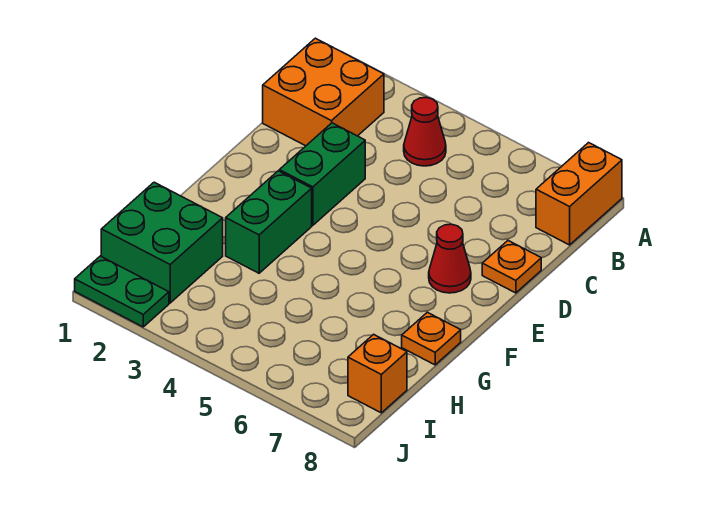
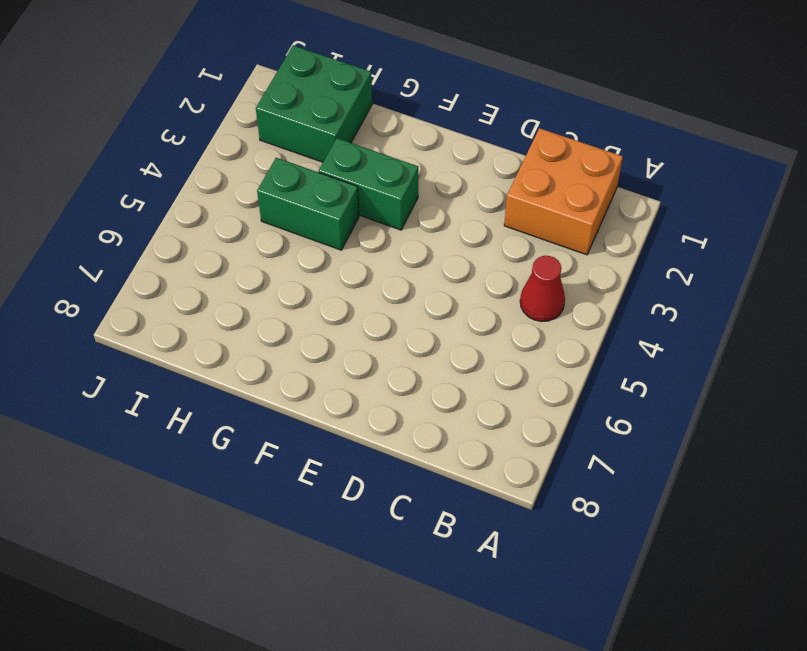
green 1x2 brick [257,158,359,250] -> green 1x2 brick moved to [279,123,365,225]
none -> orange 1x2 brick [536,143,622,245]
none -> orange 1x1 plate [482,241,541,293]

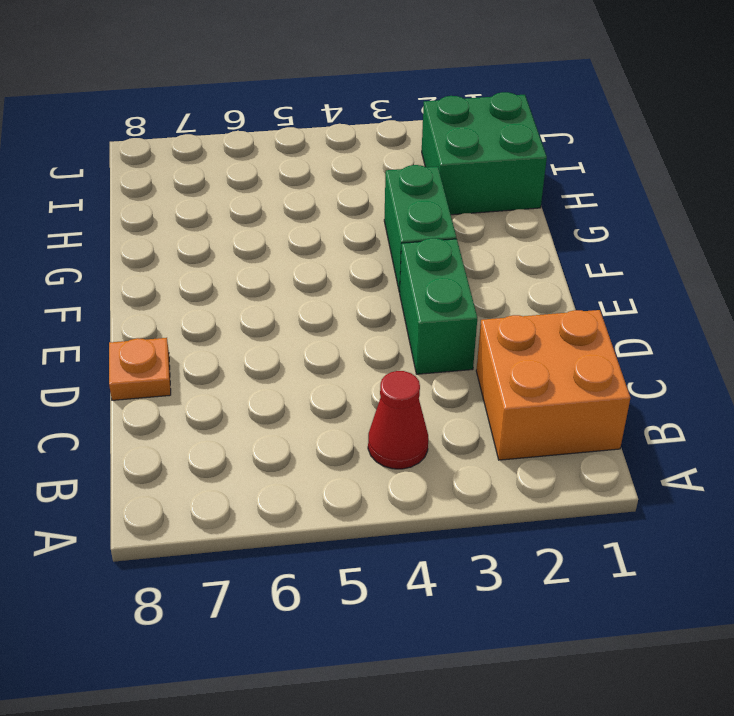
none -> orange 1x2 brick [536,143,622,245]
none -> red 1x1 cone [429,224,471,293]

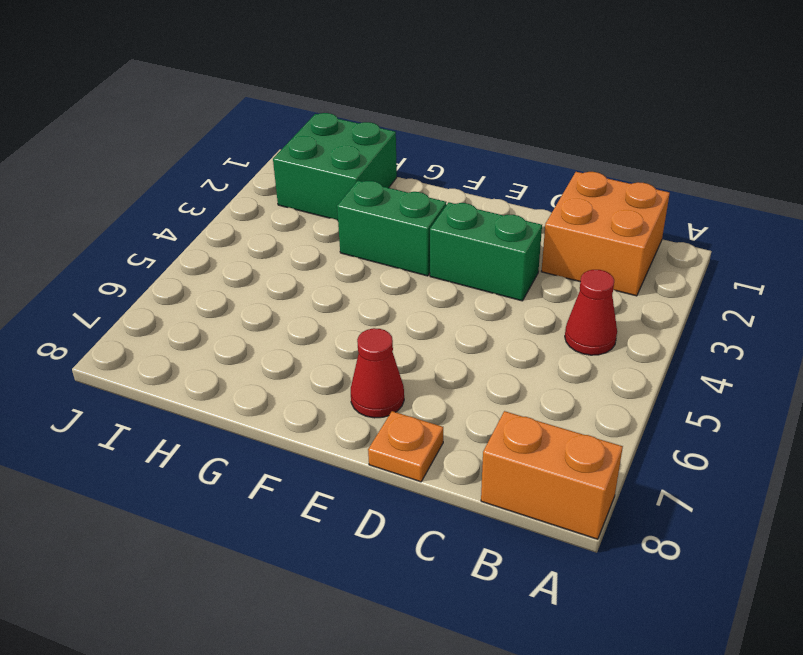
none -> orange 1x1 plate [402,312,461,365]
none -> orange 1x1 brick [348,334,407,413]

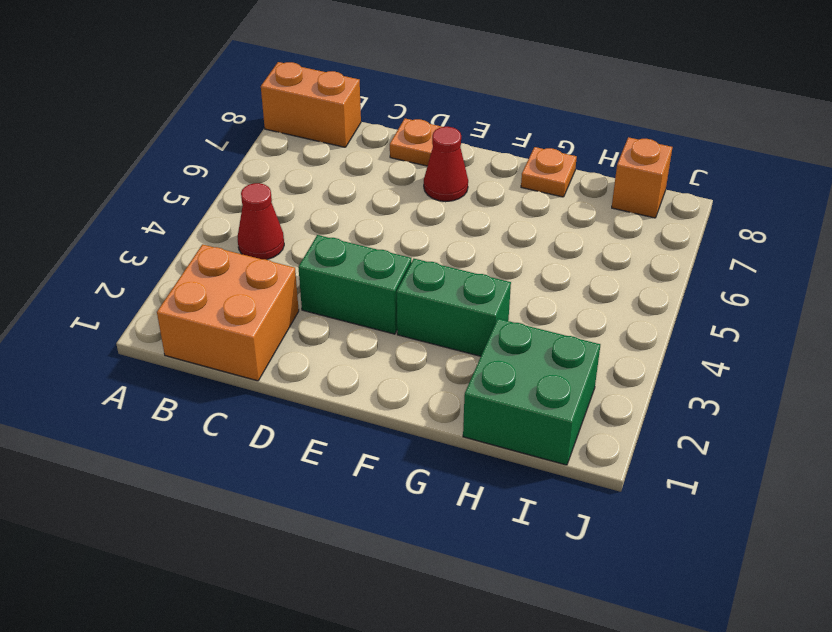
none -> green 1x2 plate [75,256,169,327]

